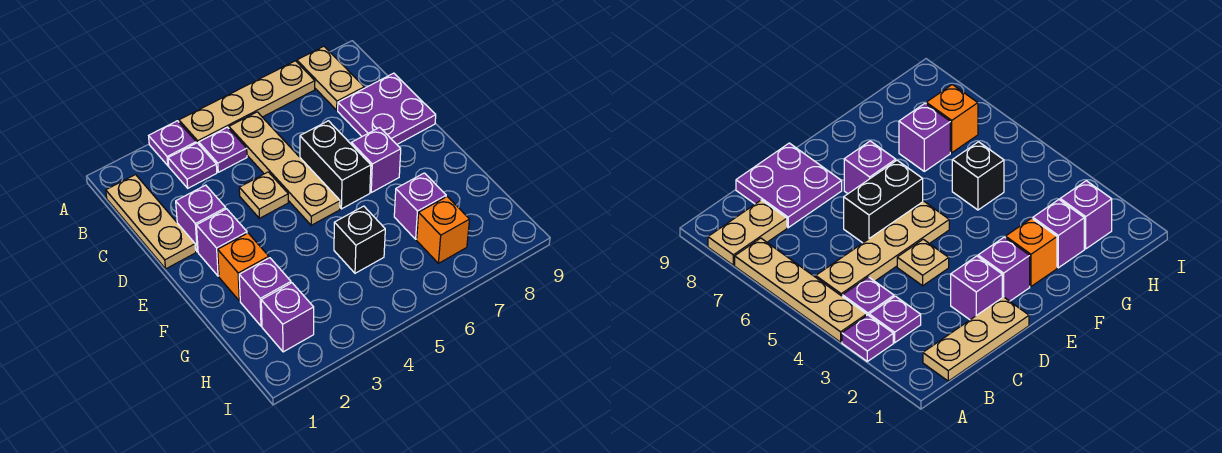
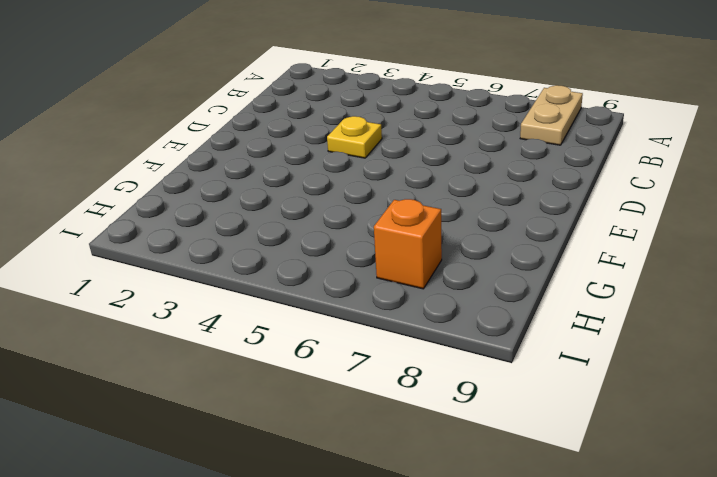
yellow 1x1 plate [327,116,382,158] -> tan 1x1 plate [239,172,288,218]
none -> purple 1x1 plate [149,121,196,166]
none -> tan 1x4 plate [179,61,315,144]
none -> tan 1x3 plate [106,175,196,269]

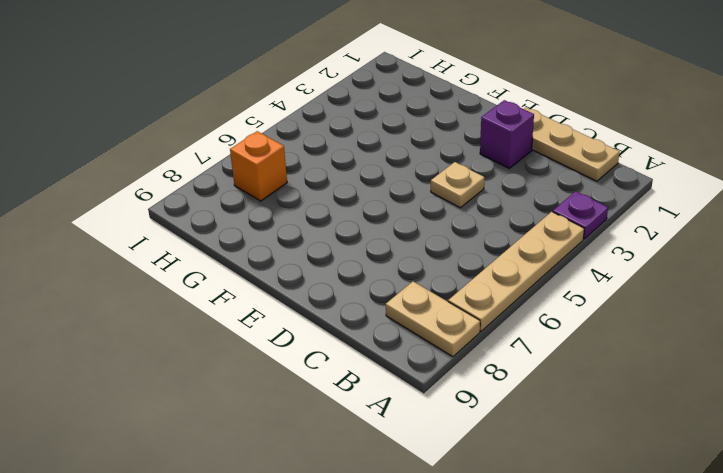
none -> purple 1x1 plate [168,143,217,188]
none -> purple 1x1 plate [199,127,247,172]
none -> tan 1x4 plate [229,112,340,225]

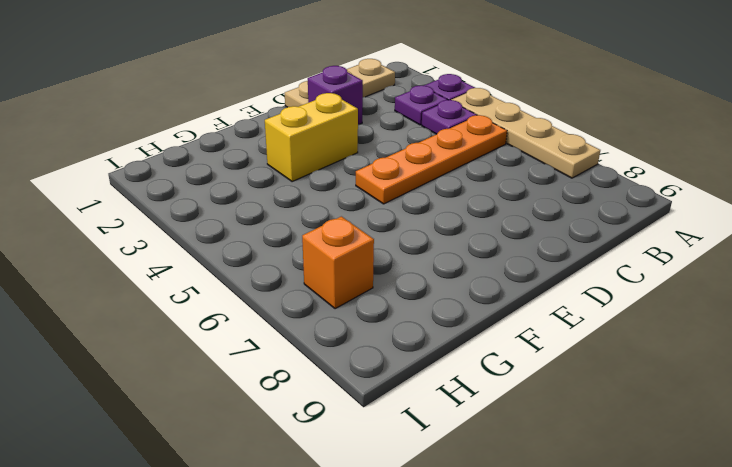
orange 1x4 plate [356,115,507,204] -> tan 1x4 plate [229,112,340,225]
yellow 1x2 brick [265,93,358,182] -> none
none -> tan 1x2 plate [297,46,364,110]
none -> purple 2x2 plate [338,73,436,144]
none -> tan 1x1 plate [239,172,288,218]

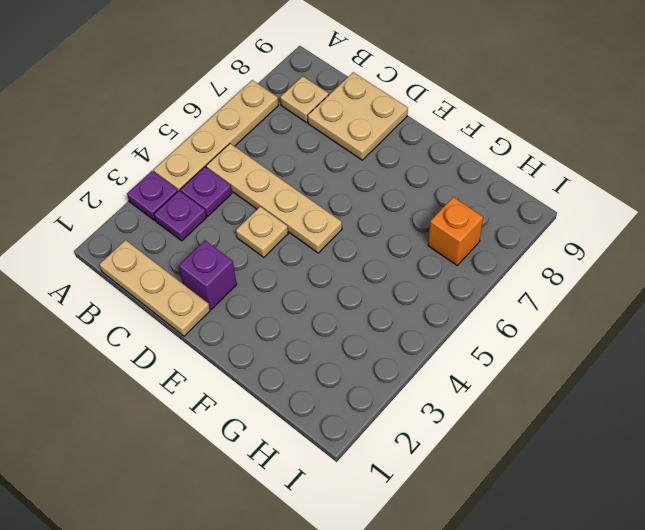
tan 1x1 plate [280,76,329,123] -> tan 1x2 plate [297,46,364,110]
tan 2x2 plate [308,72,408,160] -> purple 2x2 plate [338,73,436,144]
none -> black 1x2 brick [300,121,371,209]
none -> purple 1x1 brick [196,209,247,276]
none -> purple 1x1 brick [351,127,401,192]

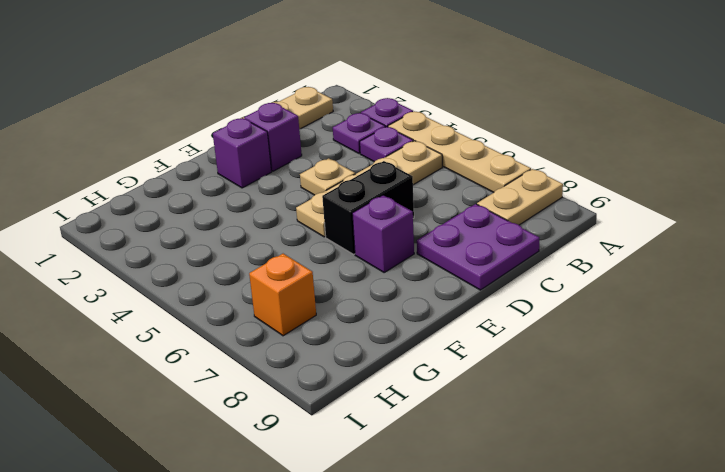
none -> orange 1x1 brick [218,233,269,301]
none -> purple 1x1 brick [239,258,291,326]
none -> black 1x1 brick [334,206,385,273]

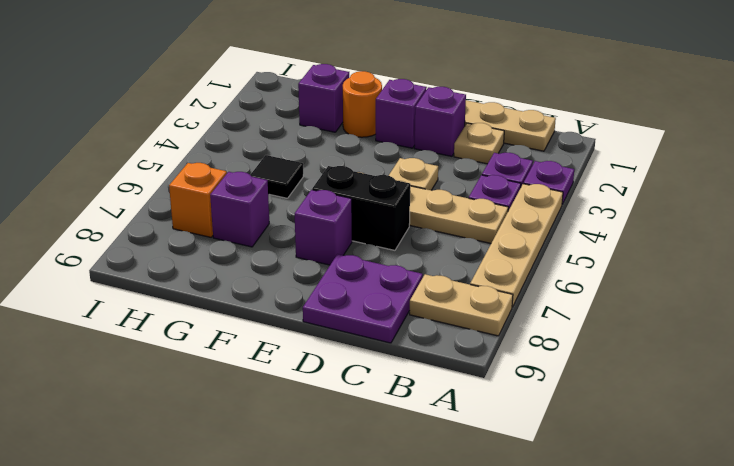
tan 1x1 plate [454,123,504,164] -> none
orange 1x1 round brick [343,71,382,137] -> orange 1x1 brick [218,233,269,301]
black 1x1 tile [251,155,303,198] -> black 1x1 brick [334,206,385,273]
none -> purple 1x1 brick [261,283,314,352]

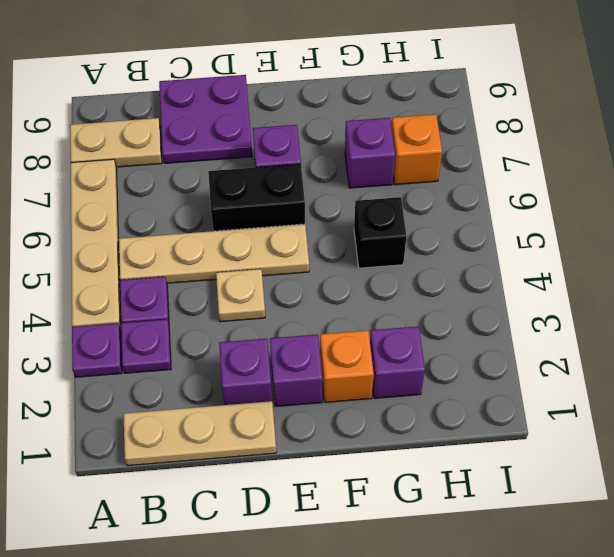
none -> purple 1x1 brick [261,283,314,352]

